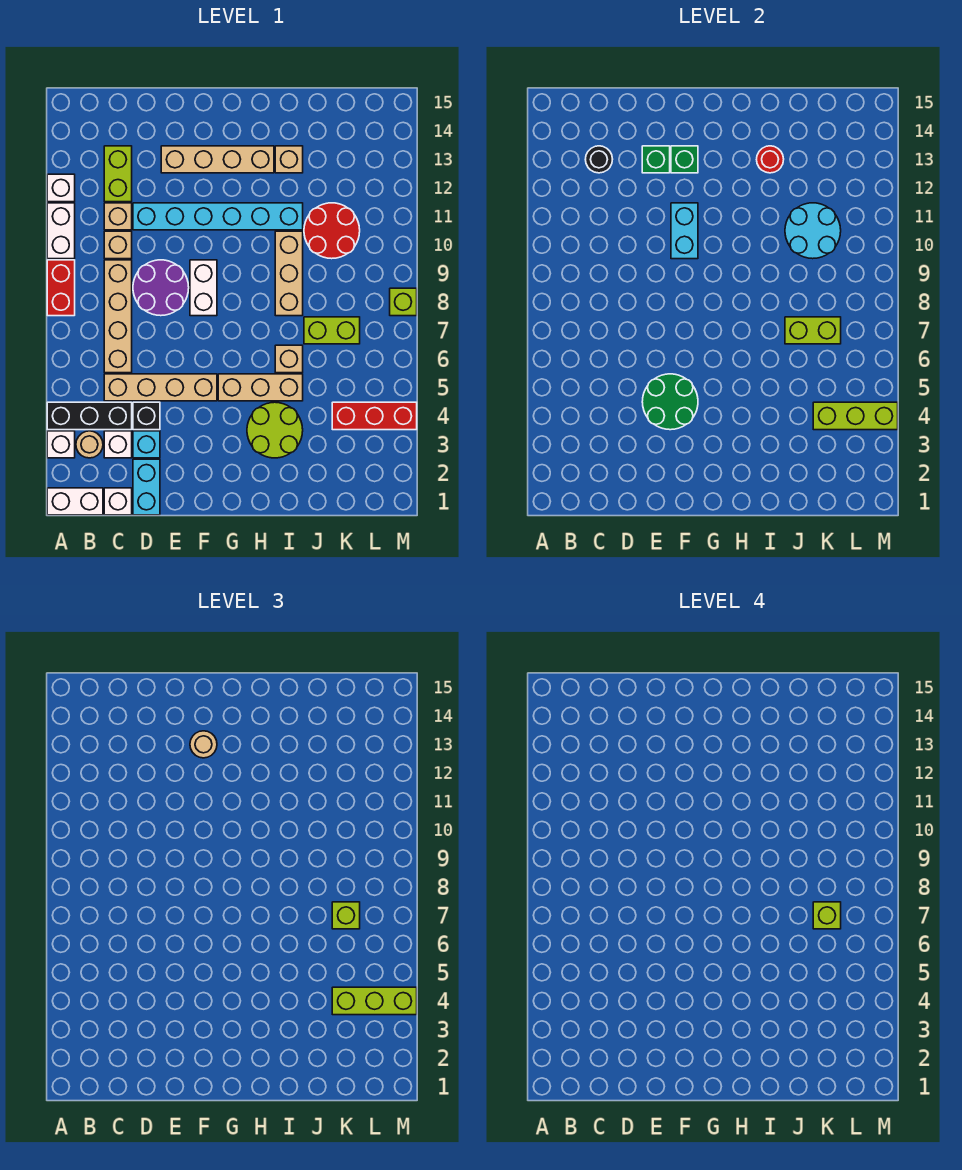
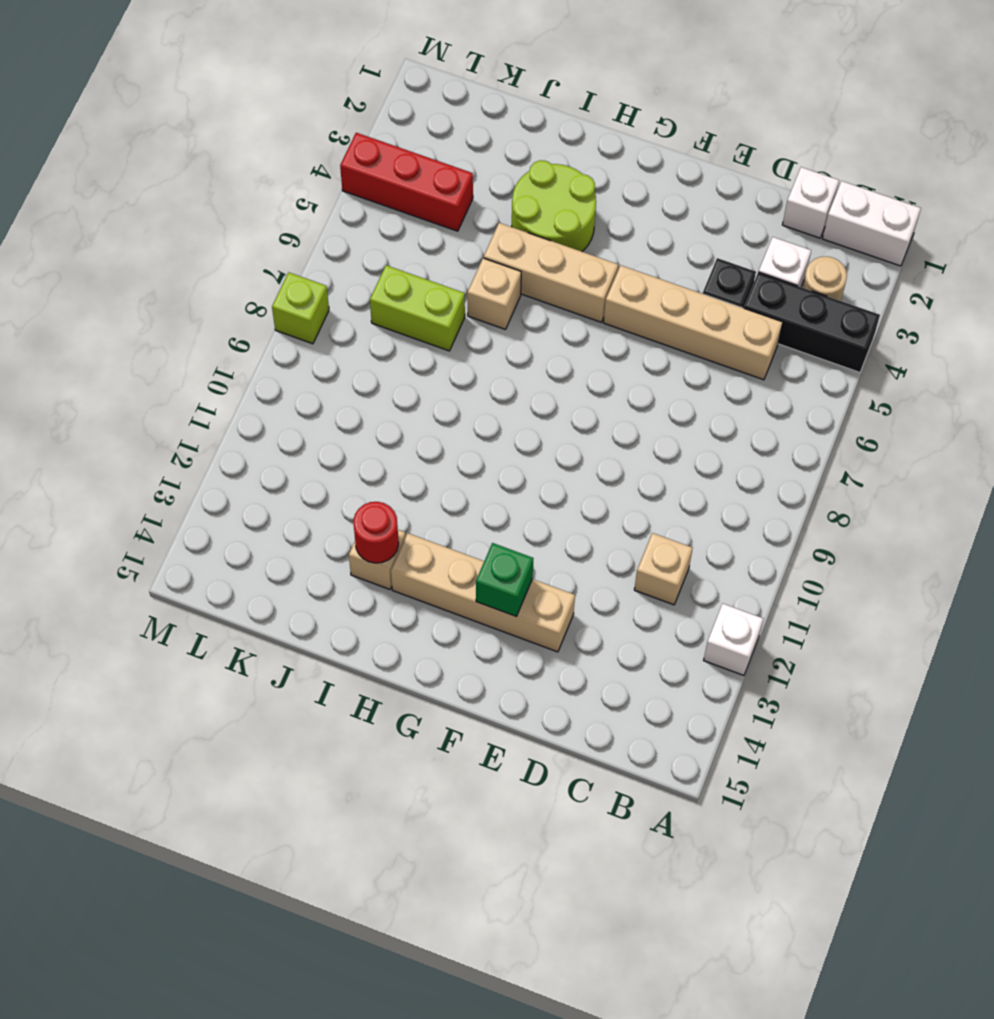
none -> white 1x1 brick [47,431,75,458]
none -> red 1x2 brick [47,260,75,316]
none -> white 1x2 brick [47,203,75,259]
none -> tan 1x4 brick [104,260,132,373]

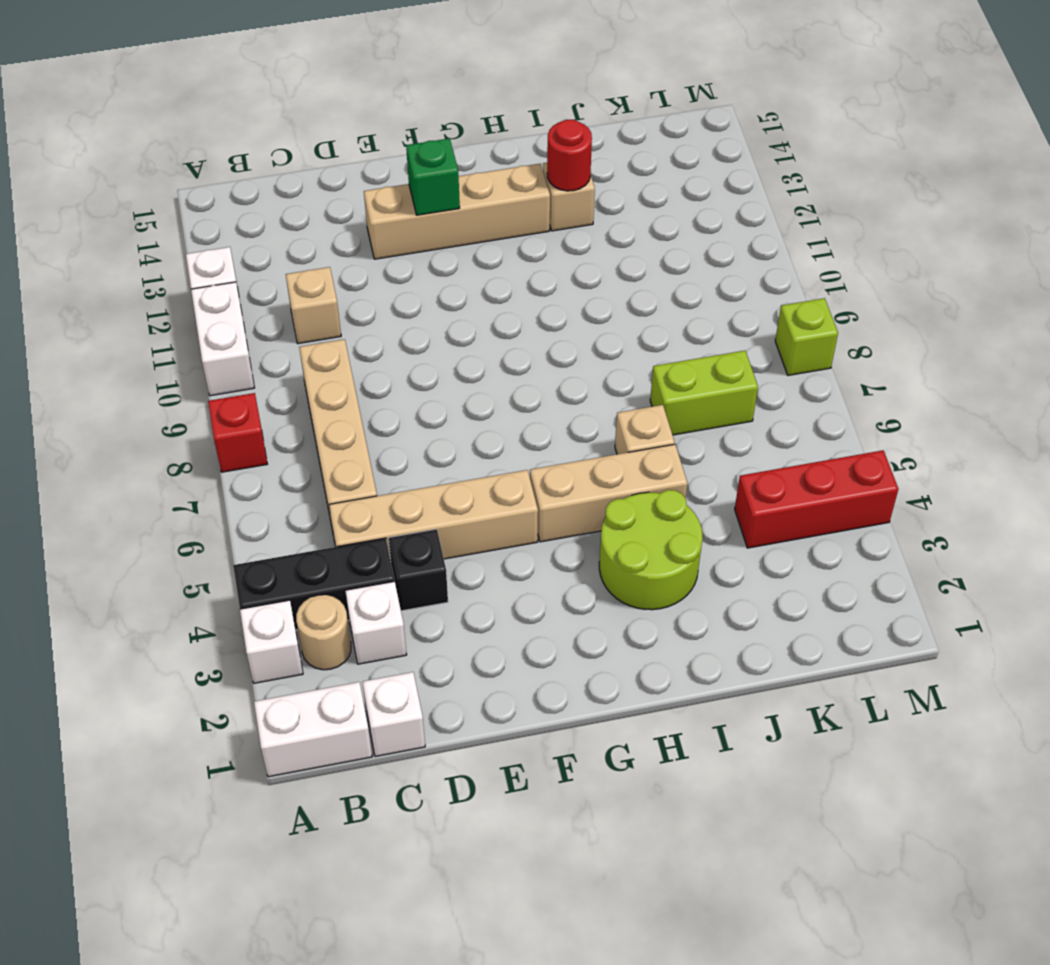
red 1x1 brick [208,393,267,472] -> red 1x2 brick [47,260,75,316]
none -> tan 1x1 brick [104,231,132,259]
none -> lime 1x2 brick [104,146,132,202]
none -> cyan 1x2 brick [133,459,160,515]
none -> cyan 1x1 brick [133,431,160,458]

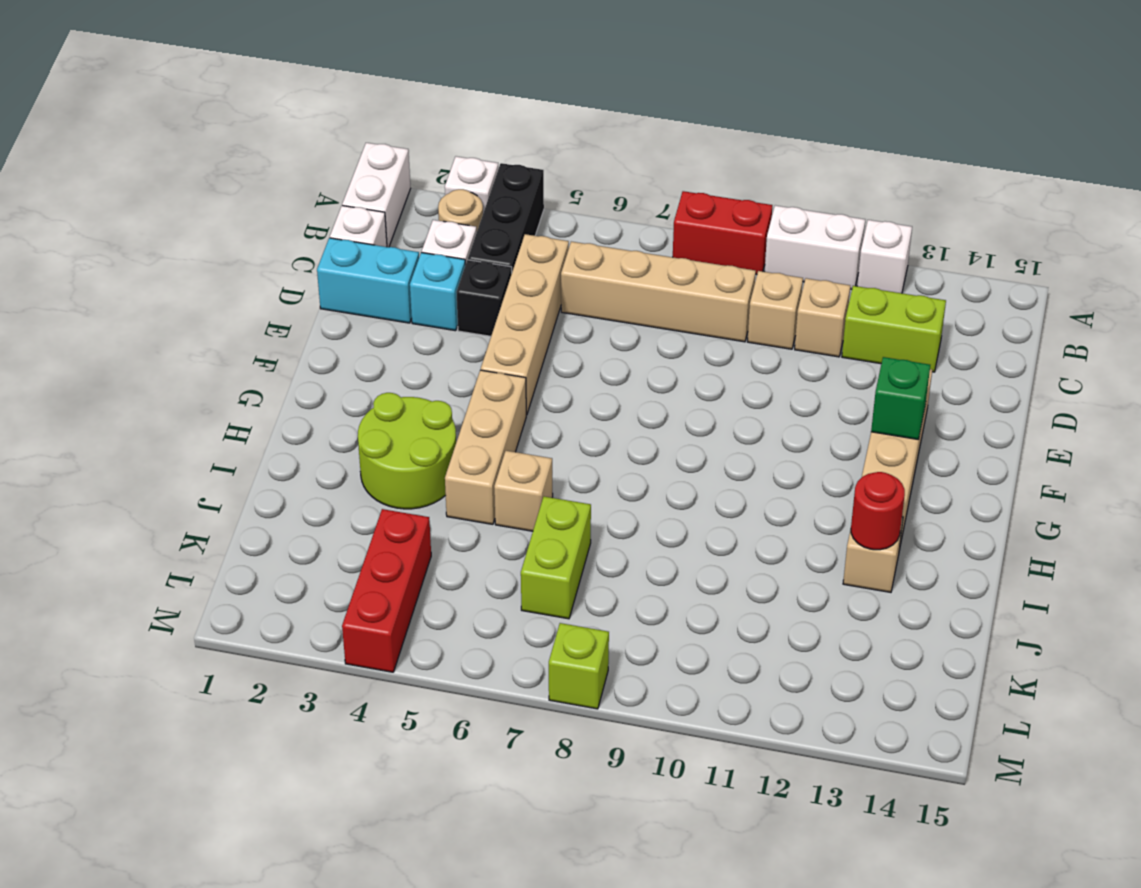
none -> purple 2x2 round brick [133,260,189,316]
none -> cyan 1x6 brick [133,203,303,230]
none -> white 1x2 brick [190,260,217,316]
none -> tan 1x3 brick [275,231,303,316]

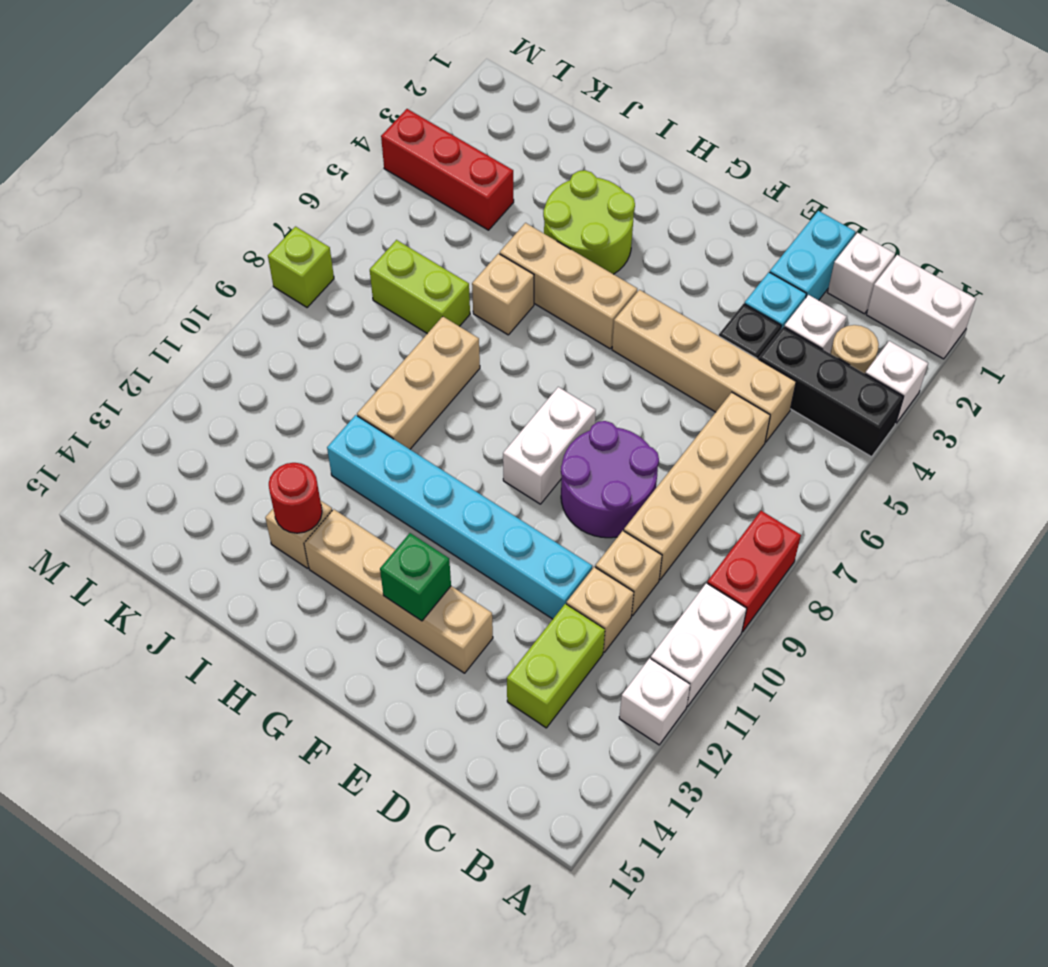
none -> red 2x2 round brick [304,203,360,259]
none -> black 1x1 round brick [585,146,613,173]
none -> green 2x2 round brick [642,374,698,430]
none -> green 1x1 brick [642,146,670,173]

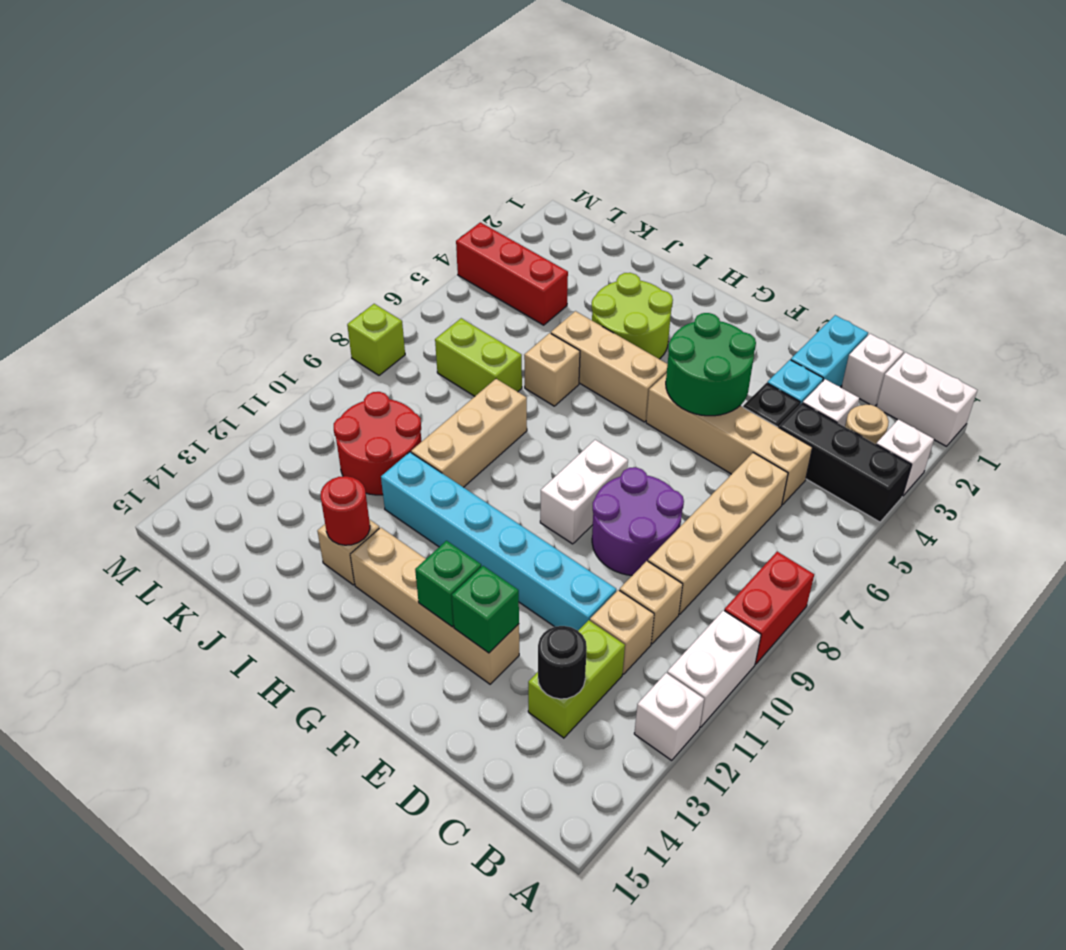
none -> cyan 1x2 brick [671,203,698,259]
none -> lime 1x2 brick [785,317,841,344]
none -> cyan 2x2 round brick [785,203,841,259]
none -> lime 1x3 brick [813,402,898,430]

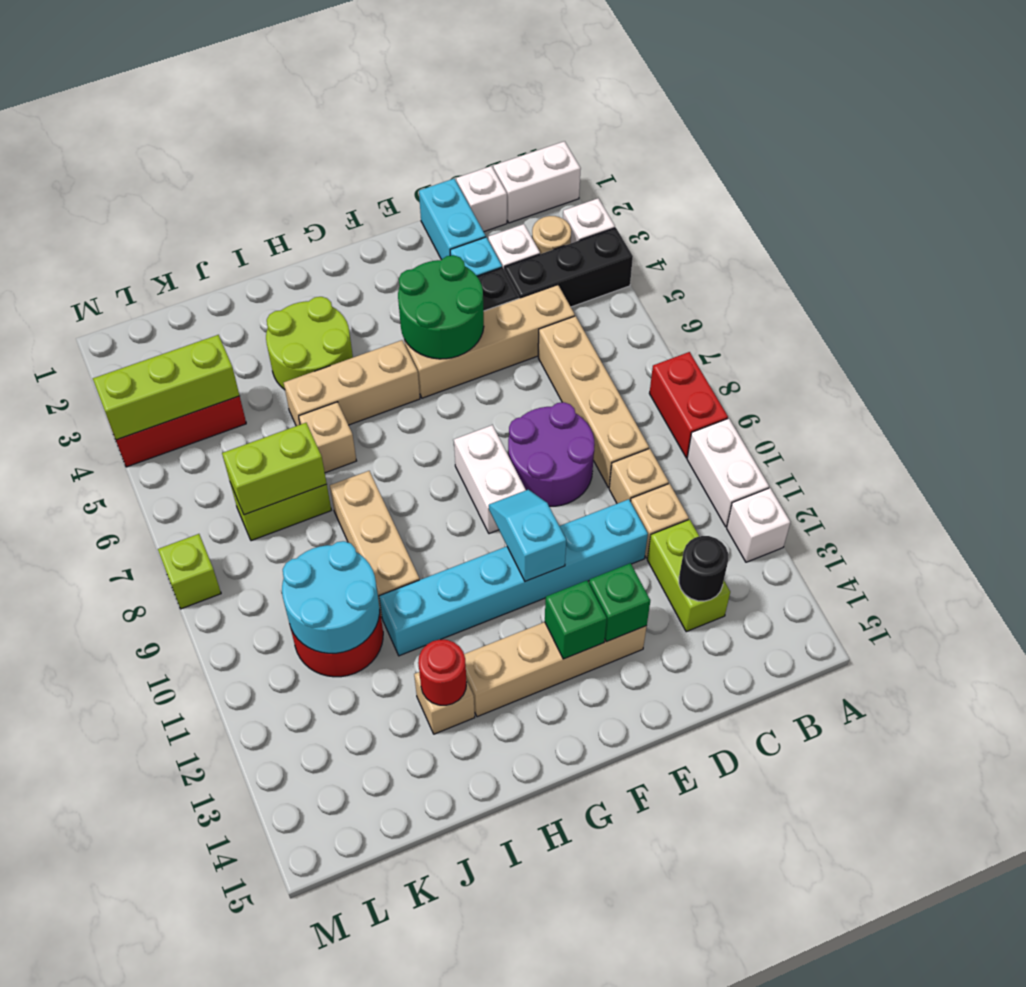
cyan 1x2 slope [489,490,566,581] -> cyan 1x2 brick [671,203,698,259]
none -> tan 1x1 round brick [190,731,217,758]
none -> lime 1x3 brick [332,987,417,1015]
none -> lime 1x1 brick [332,902,360,929]
none -> lime 1x1 brick [813,902,841,929]

